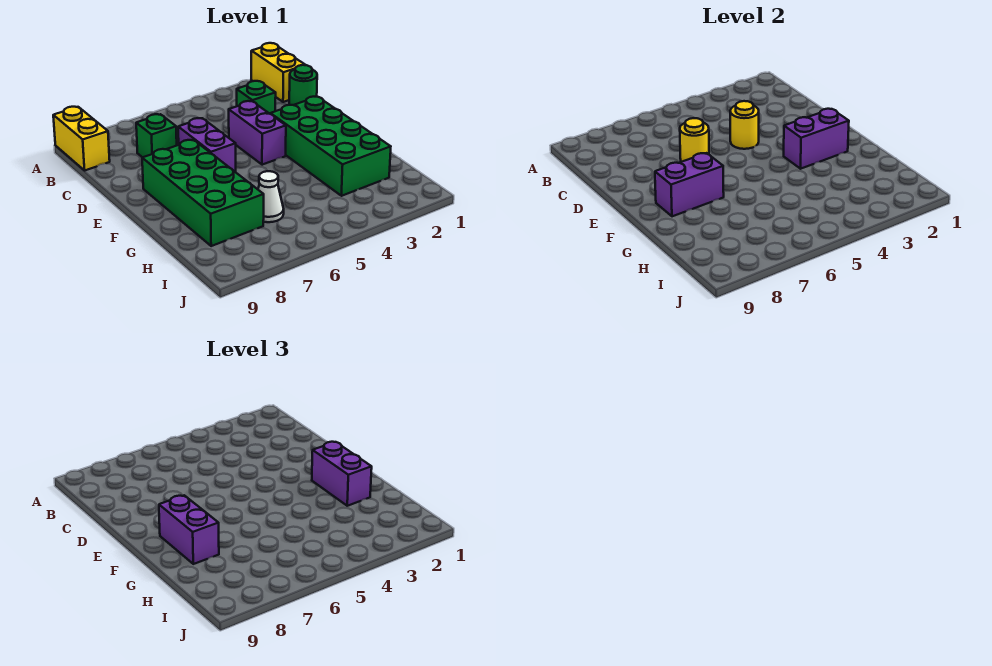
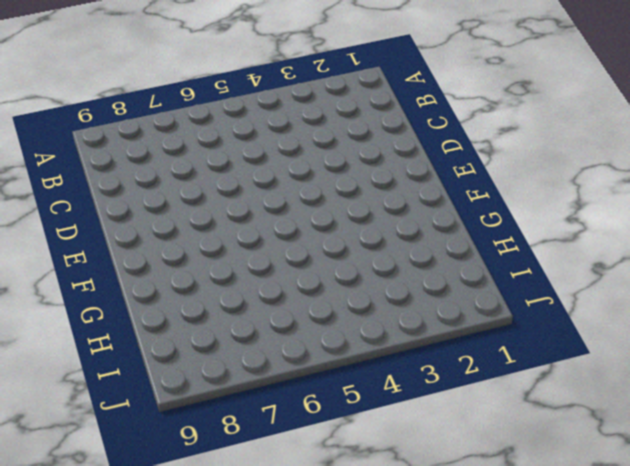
none -> yellow 1x2 brick [251,43,305,102]
none -> yellow 1x2 brick [53,107,110,170]
none -> green 1x1 round brick [289,65,317,105]

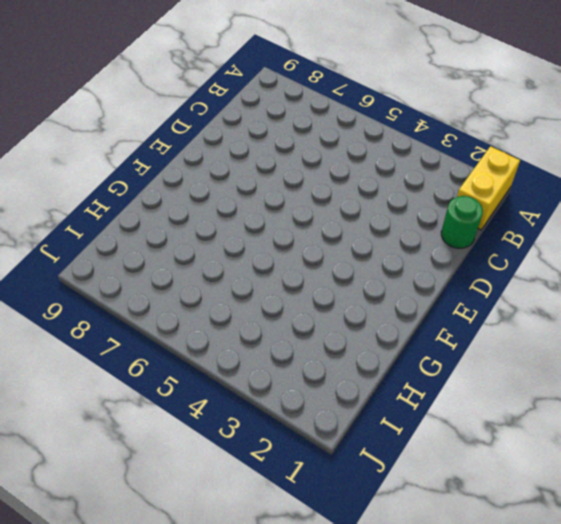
none -> yellow 1x2 brick [53,107,110,170]
none -> green 1x1 brick [237,81,276,114]
none -> green 1x1 brick [136,114,177,157]

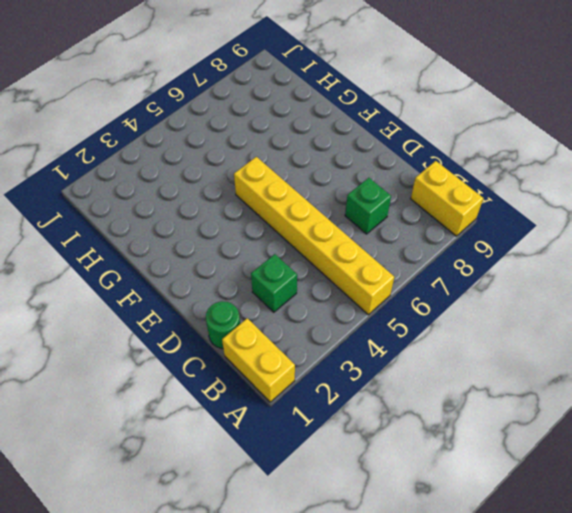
yellow 1x6 brick [234,157,394,315] -> none
none -> purple 1x2 brick [229,101,286,165]
none -> purple 1x2 brick [178,118,236,172]
none -> green 2x4 brick [270,97,391,196]

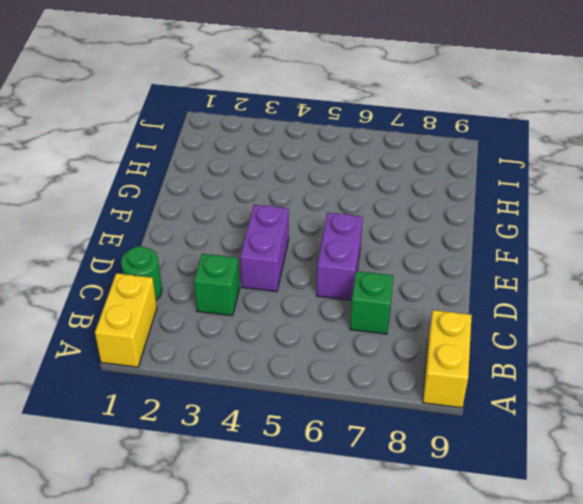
none -> green 2x4 brick [270,97,391,196]
none -> green 2x4 brick [142,140,264,246]
none -> white 1x1 cone [258,171,284,222]

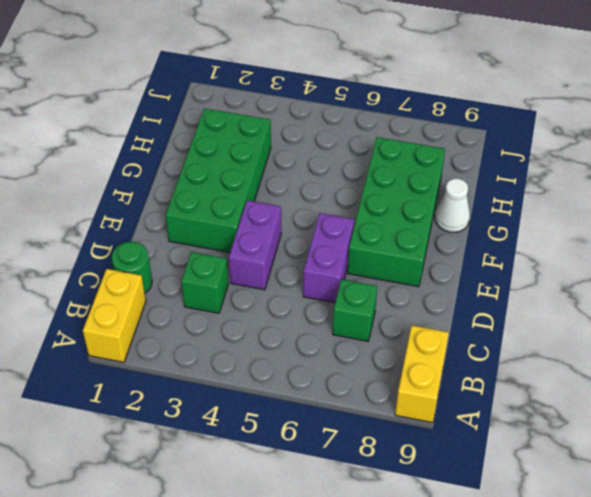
white 1x1 cone [435,179,470,232] -> white 1x1 cone moved to [258,171,284,222]
none -> yellow 1x1 round brick [730,101,759,149]
none -> yellow 1x1 round brick [680,118,709,162]
none -> purple 1x2 brick [784,109,849,169]

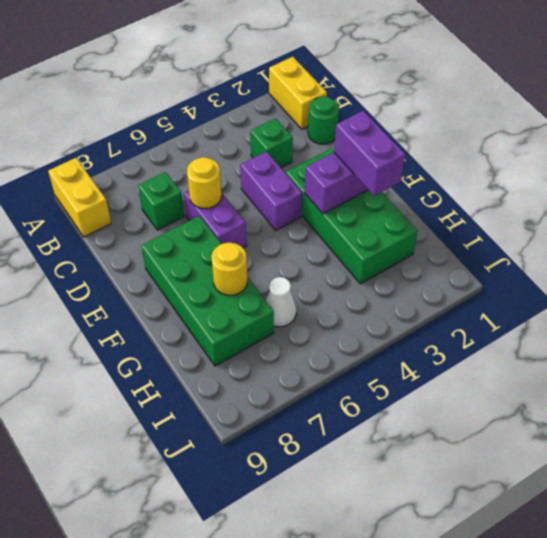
yellow 1x1 round brick [211,243,247,295] -> yellow 1x1 round brick moved to [730,101,759,149]
none -> purple 1x2 brick [655,153,724,216]
none -> purple 1x2 brick [159,495,219,564]

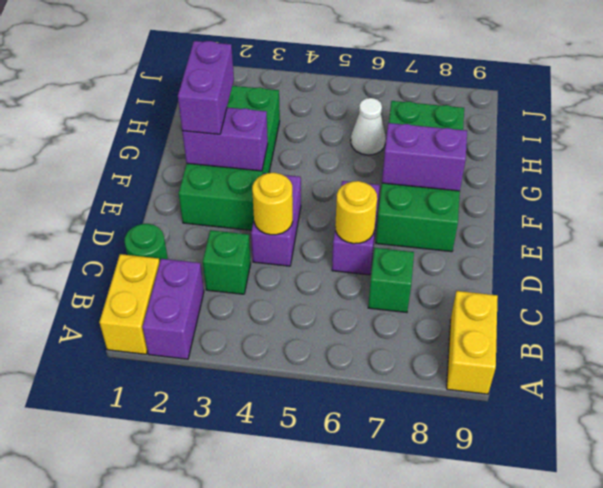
purple 1x2 brick [143,259,204,359] -> purple 1x2 brick moved to [159,495,219,564]

